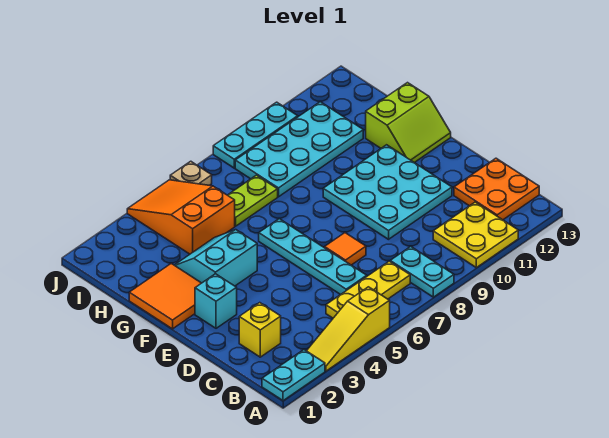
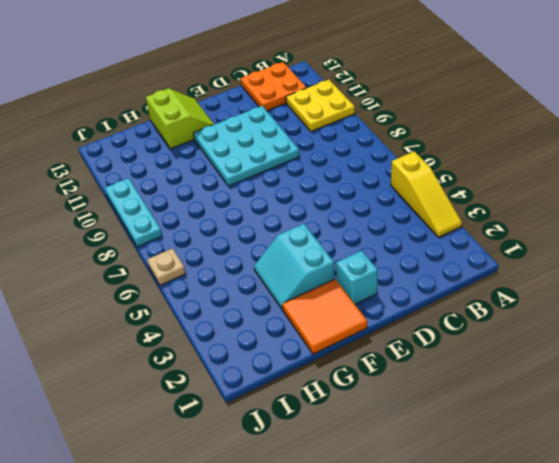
none -> cyan 1x2 plate [262,350,325,401]
none -> cyan 1x2 plate [390,247,454,297]
none -> yellow 1x3 plate [326,261,410,318]

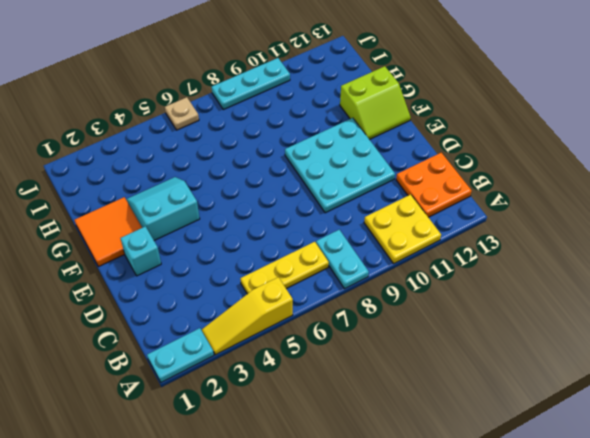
none -> yellow 1x1 brick [239,303,281,357]
none -> cyan 1x4 plate [259,219,367,295]
none -> orange 1x1 tile [325,233,366,265]

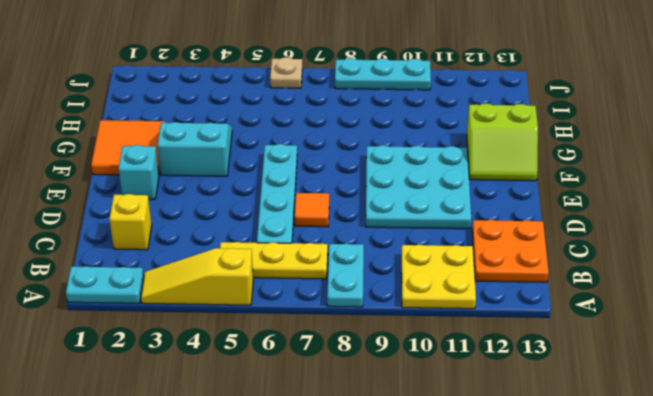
none -> orange 2x3 slope [127,180,235,254]
none -> lime 1x2 plate [228,175,278,226]
none -> cyan 2x4 plate [235,102,363,197]

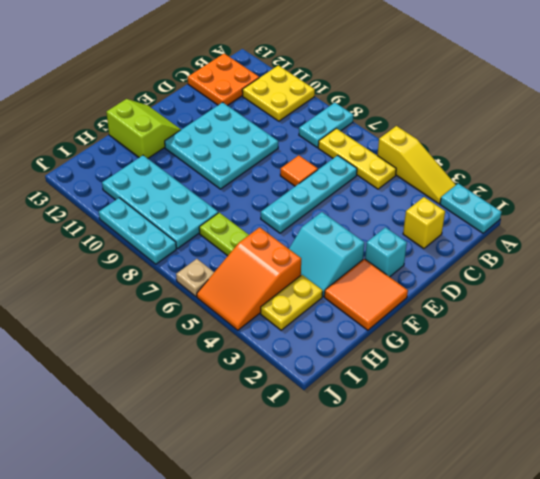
yellow 1x2 plate [261,275,323,330] -> none

